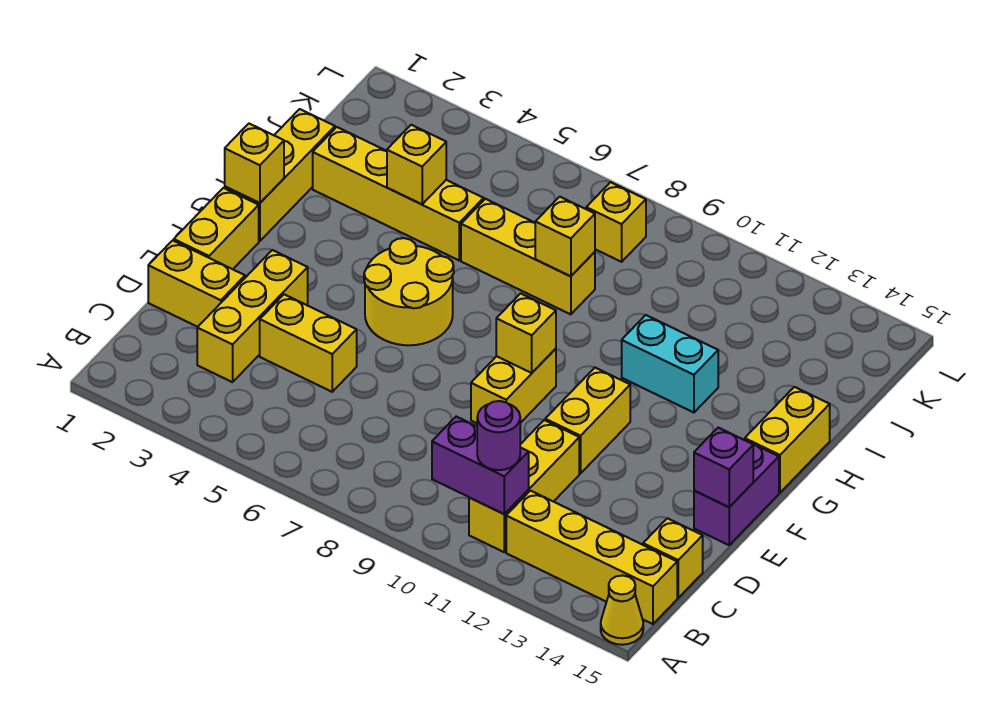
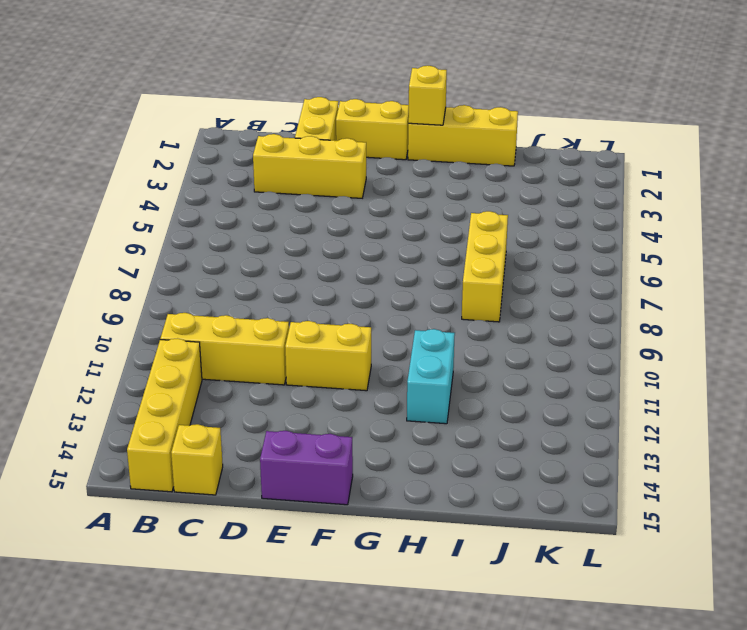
none -> yellow 1x1 cone [601,576,643,645]
none -> yellow 1x2 brick [260,294,357,392]
none -> yellow 1x2 brick [471,349,556,423]

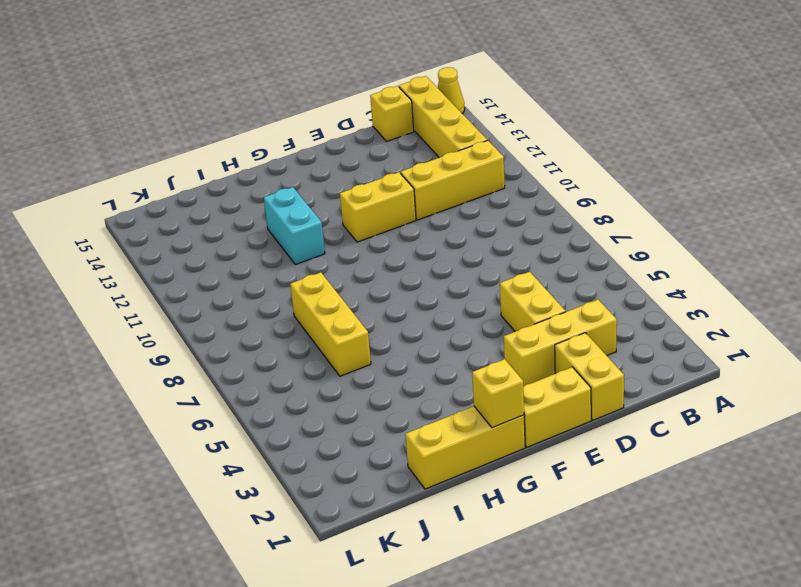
none -> yellow 1x2 brick [471,349,556,423]
none -> purple 1x2 brick [694,439,779,545]
none -> yellow 2x2 round brick [364,238,454,345]

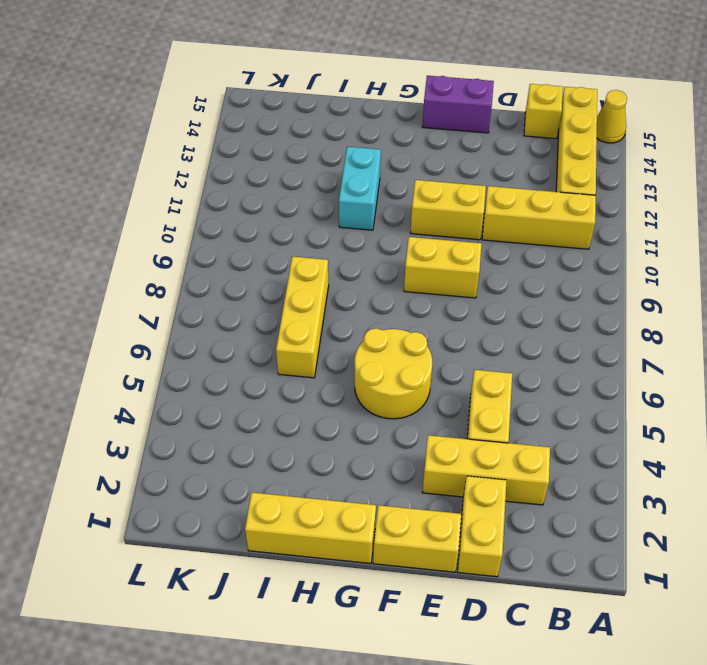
none -> yellow 1x2 brick [745,387,830,493]
none -> yellow 1x4 brick [313,127,484,260]
none -> yellow 1x1 brick [586,182,646,262]

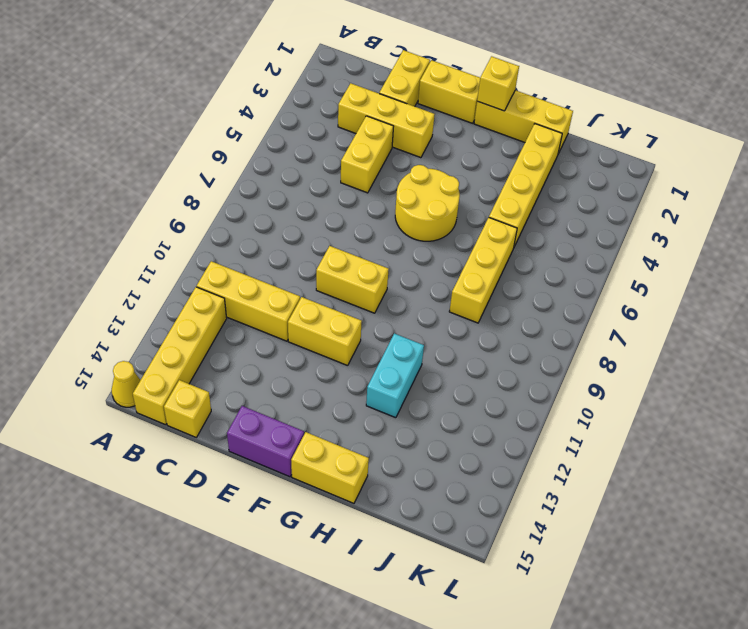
none -> yellow 1x1 brick [586,182,646,262]
none -> purple 1x2 brick [432,417,529,514]
none -> purple 1x1 brick [694,428,753,507]

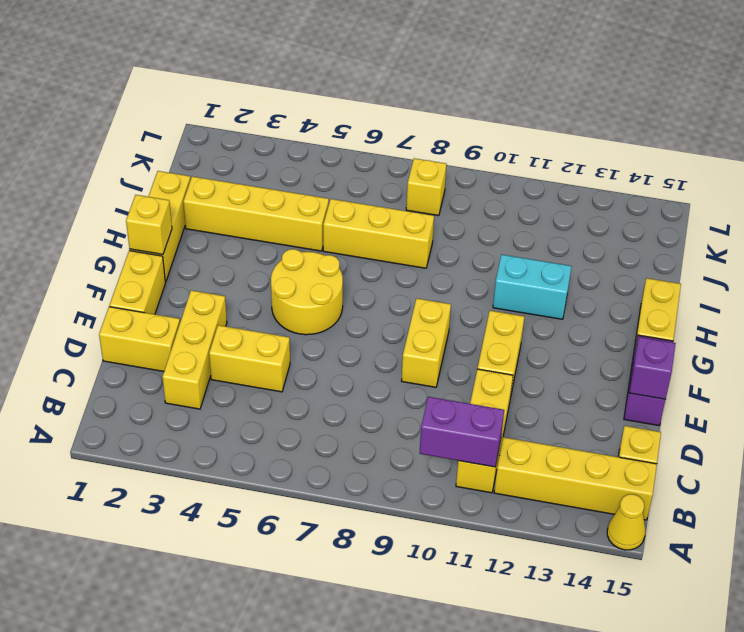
none -> yellow 1x1 brick [496,293,556,373]
none -> yellow 1x1 brick [387,125,446,204]
none -> yellow 1x1 brick [535,197,595,276]

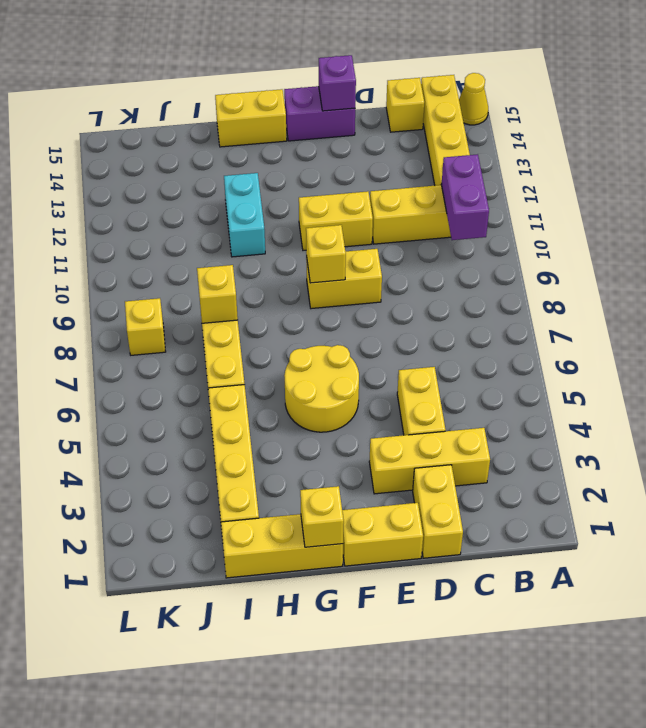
none -> yellow 1x1 brick [387,125,446,204]
none -> purple 1x1 round brick [477,401,520,470]

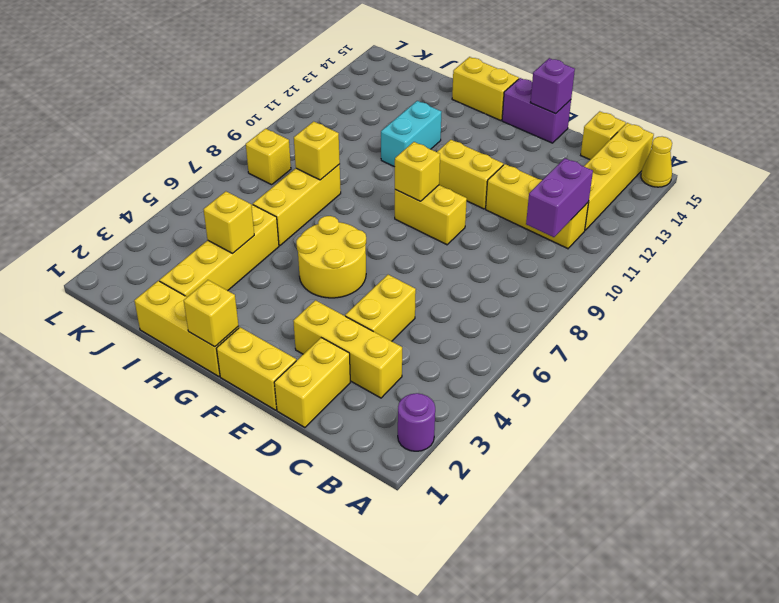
purple 1x1 round brick [398,393,435,451] -> purple 1x1 round brick moved to [477,401,520,470]

